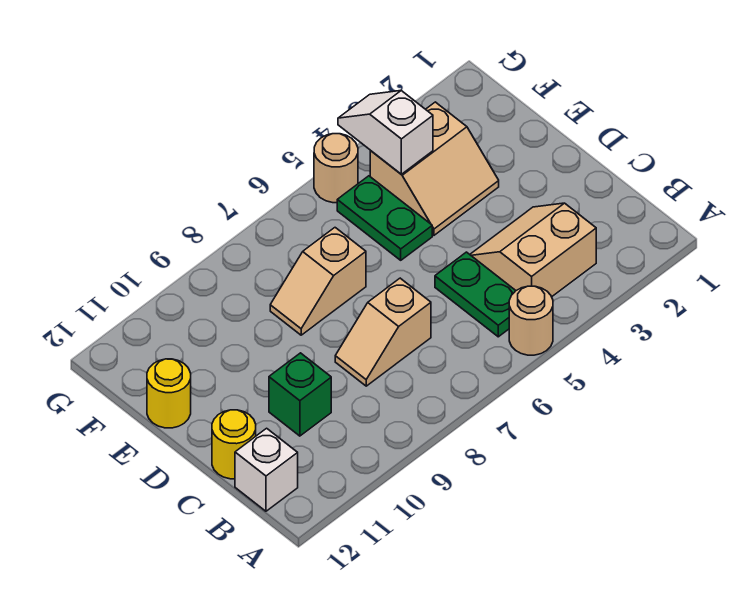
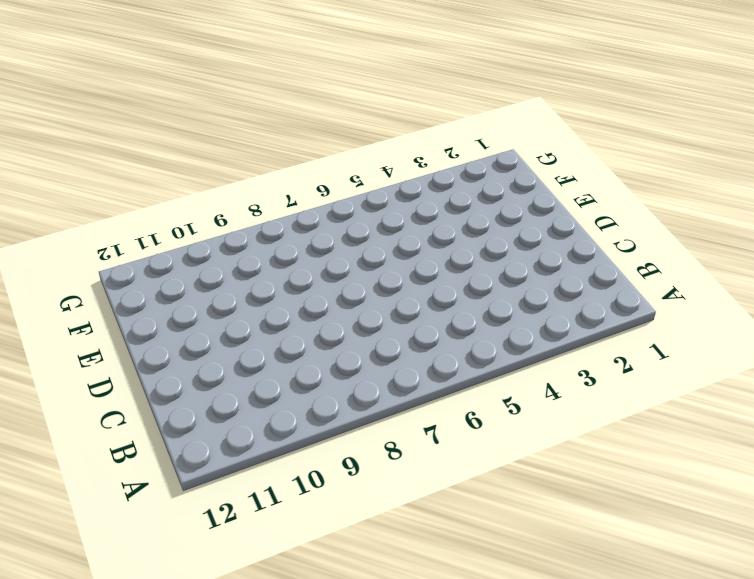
none -> tan 1x1 round brick [509,286,553,355]
none -> tan 2x2 slope [470,203,596,297]
none -> green 1x2 plate [435,252,516,337]

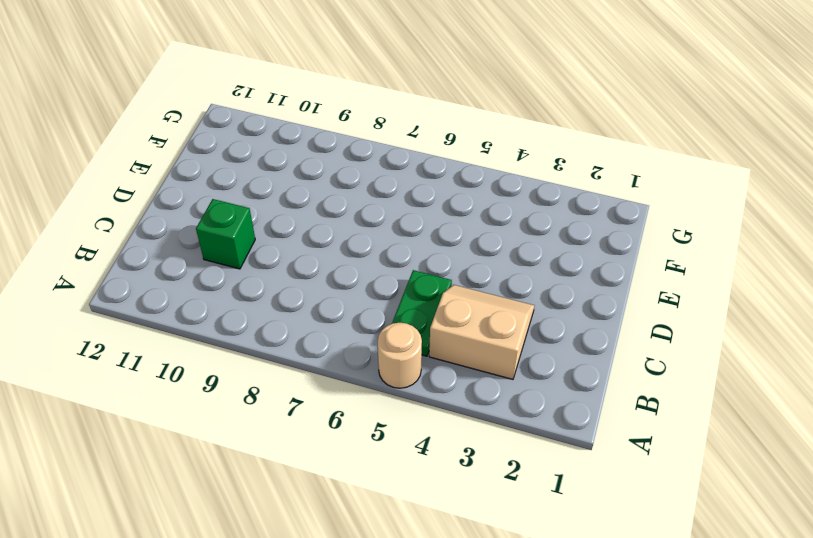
none -> white 1x1 brick [235,428,298,511]
none -> tan 1x2 slope [335,278,431,386]
none -> yellow 1x1 round brick [212,410,256,479]

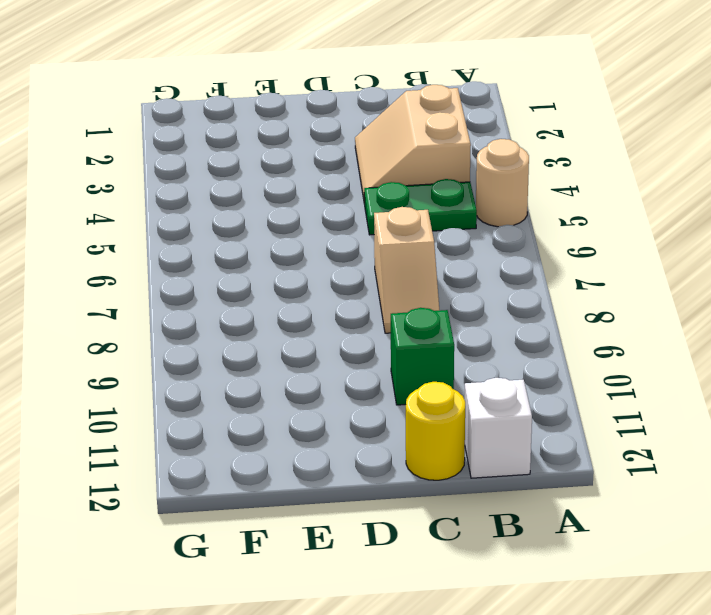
none -> tan 2x2 slope [370,102,499,235]
none -> green 1x2 plate [337,176,432,260]
none -> tan 1x2 slope [270,228,366,335]

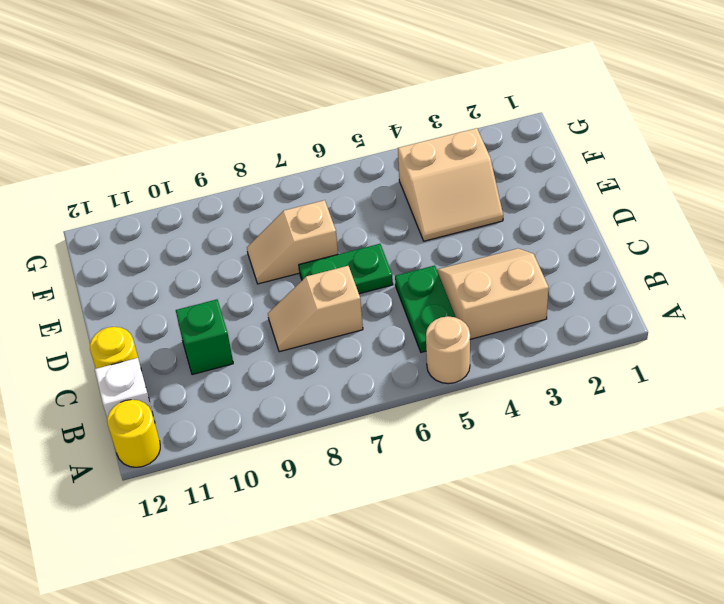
yellow 1x1 round brick [107,400,160,467] -> yellow 1x1 round brick moved to [147,359,191,428]
green 1x2 plate [299,244,393,294] -> green 1x2 plate turned to [337,176,432,260]
none -> tan 1x1 round brick [314,134,358,203]
none -> white 1x2 slope [338,91,433,174]

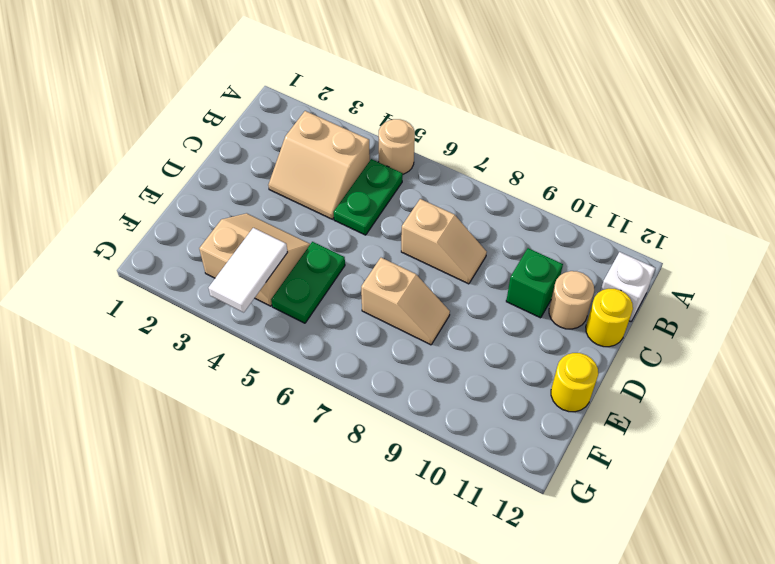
tan 1x1 round brick [549,271,594,329] -> tan 1x1 round brick moved to [314,134,358,203]
white 1x2 tile [209,228,288,313] -> white 1x2 slope [338,91,433,174]

